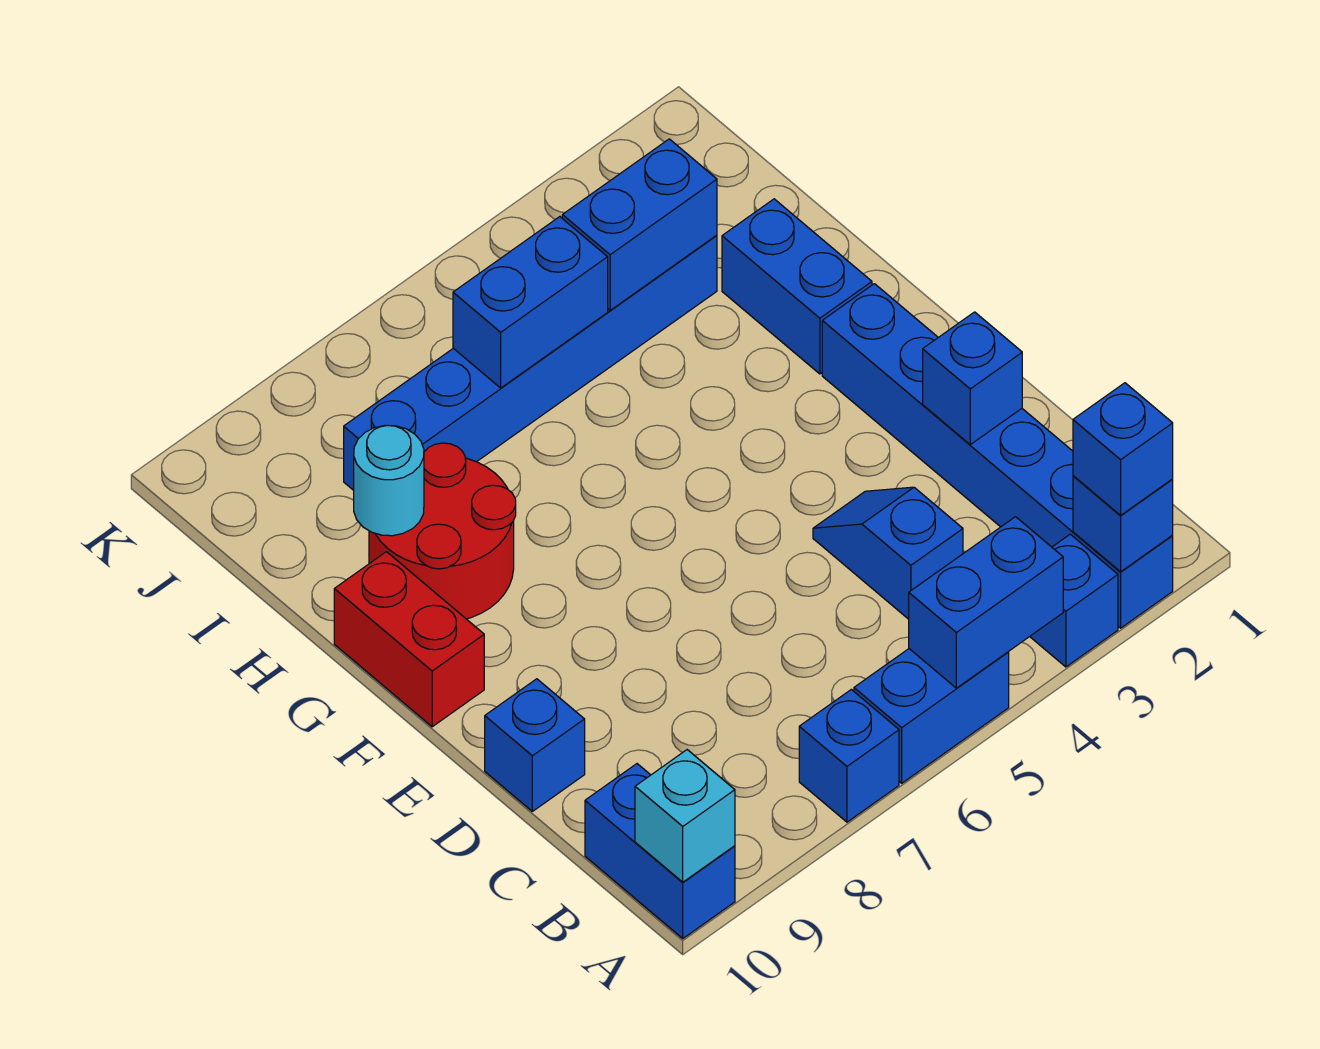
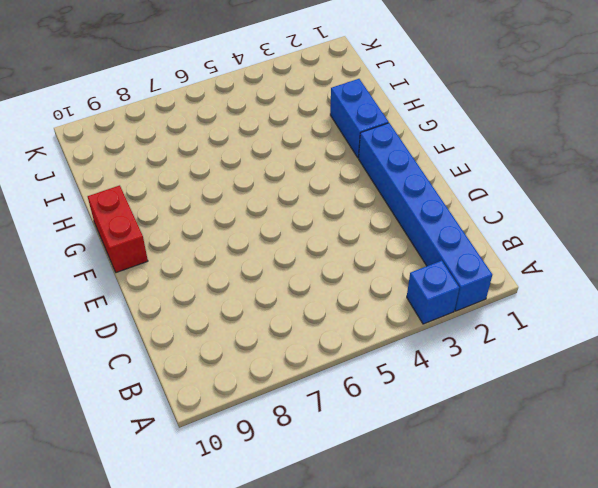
none -> blue 1x2 brick [854,649,1009,783]
none -> blue 1x1 brick [799,689,899,822]
none -> blue 1x2 brick [585,764,735,938]

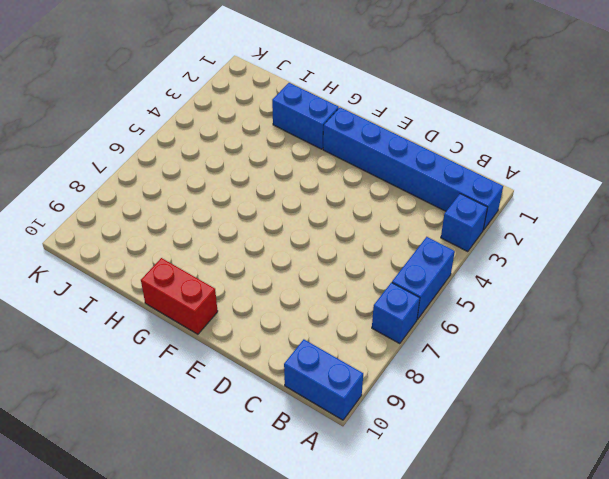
none -> blue 1x2 slope [813,487,963,619]
none -> blue 1x1 brick [485,679,585,811]
none -> red 2x2 round brick [369,443,516,619]

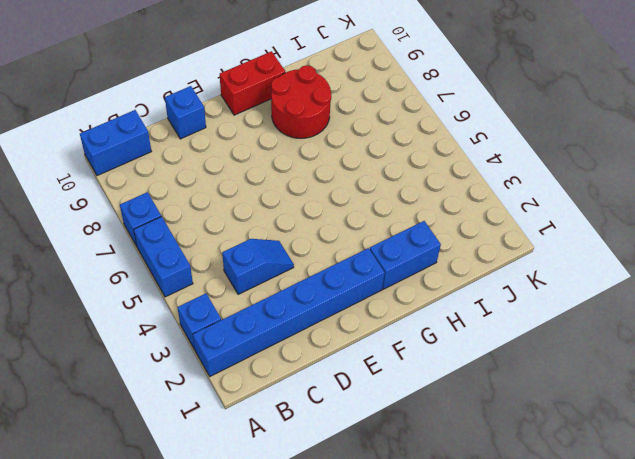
none -> blue 1x6 brick [344,235,717,490]
none -> blue 1x1 brick [1073,476,1173,572]
none -> blue 1x2 brick [909,517,1063,688]

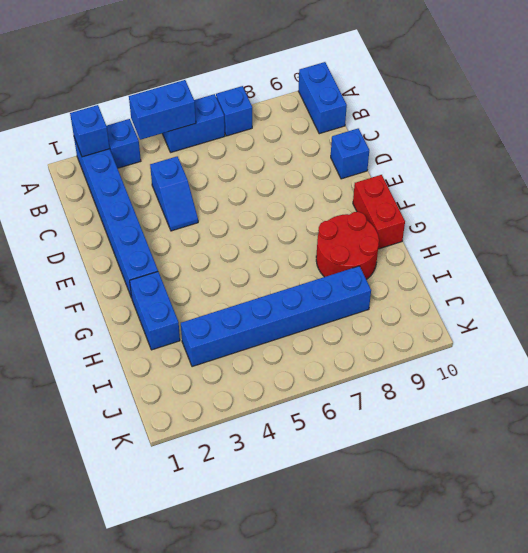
none -> cyan 1x1 brick [635,750,735,882]
none -> blue 1x1 brick [923,312,1022,445]
none -> cyan 1x1 round brick [354,425,424,536]

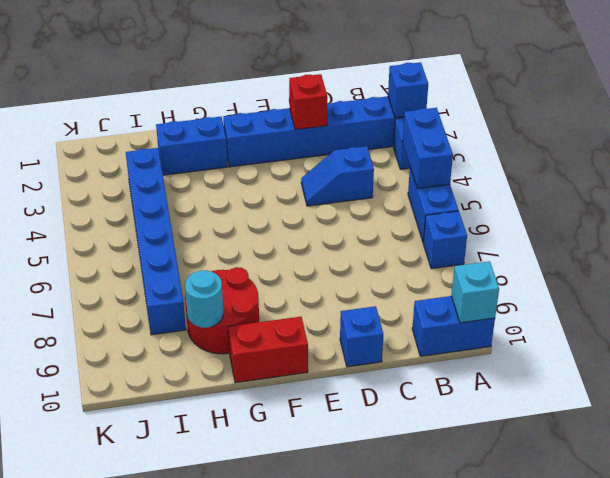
red 1x1 brick [289,74,327,130] -> blue 1x1 brick [923,312,1022,445]
none -> blue 1x2 brick [562,139,717,310]
none -> blue 1x2 brick [453,217,608,388]
none -> blue 1x1 brick [1073,383,1173,515]

